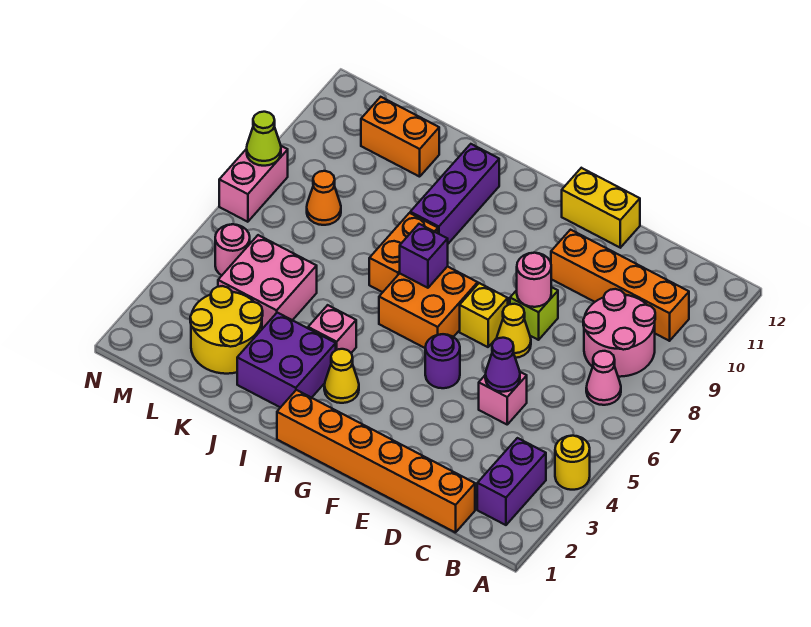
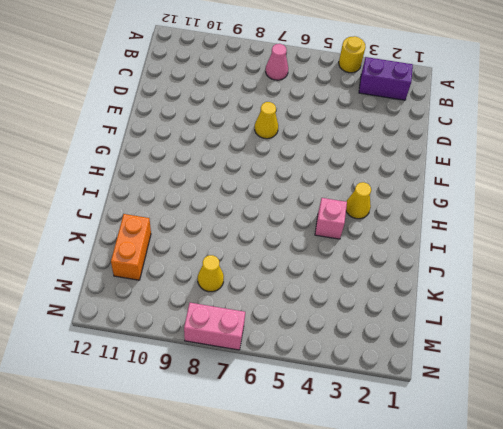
yellow 1x1 cone [198,255,224,292] -> orange 1x1 cone [307,171,341,225]
none -> pink 2x2 round brick [583,289,655,377]
none -> orange 1x4 brick [551,230,689,341]
none -> orange 1x6 brick [277,390,475,533]

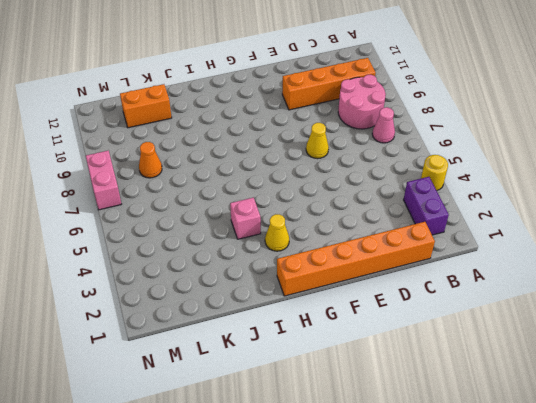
none -> pink 1x1 brick [479,372,527,424]
none -> lime 1x1 brick [510,287,558,340]
none -> yellow 1x2 brick [562,168,640,248]

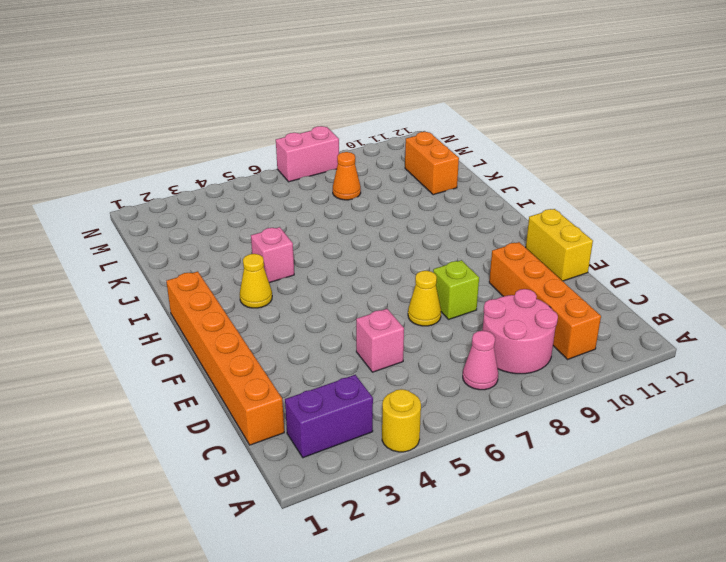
none -> purple 1x1 round brick [425,334,460,388]
none -> yellow 1x1 brick [460,283,508,347]
none -> orange 2x2 brick [379,266,478,348]

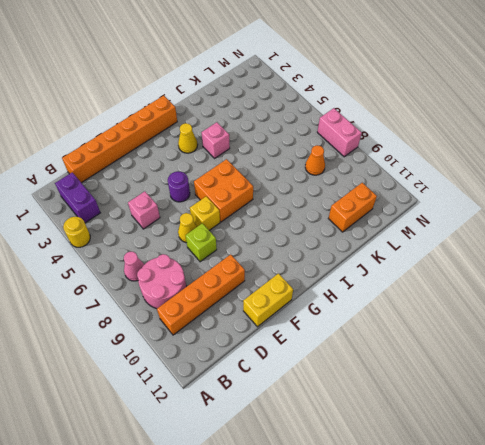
none -> purple 2x2 brick [237,313,336,408]
none -> orange 1x2 brick [369,213,438,292]
none -> purple 1x3 brick [410,144,499,244]

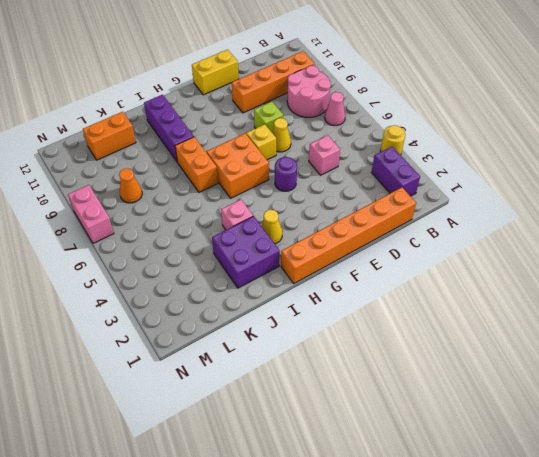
none -> yellow 2x2 round brick [190,286,263,374]
none -> pink 2x2 brick [218,235,317,329]
none -> pink 1x1 round brick [215,224,250,275]

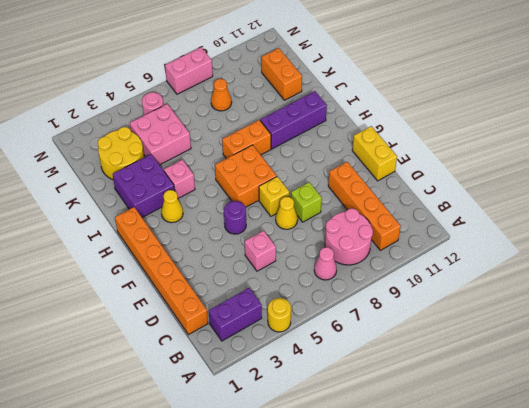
none -> purple 1x1 cone [485,338,520,392]
none -> pink 1x1 round brick [517,253,551,307]
none -> purple 1x1 brick [400,224,448,288]

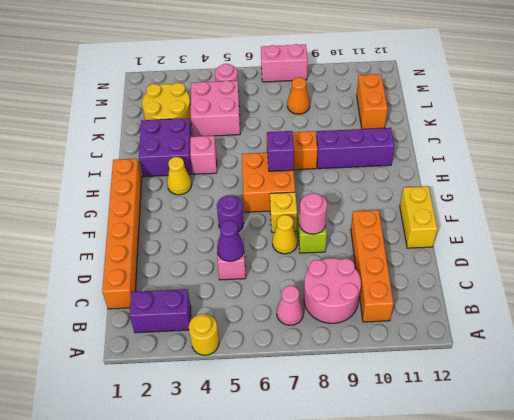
none -> lime 1x1 cone [247,112,281,166]

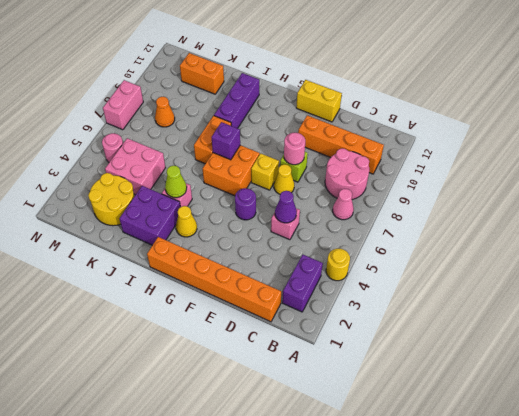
lime 1x1 cone [165,166,187,198] -> lime 1x1 cone moved to [247,112,281,166]

